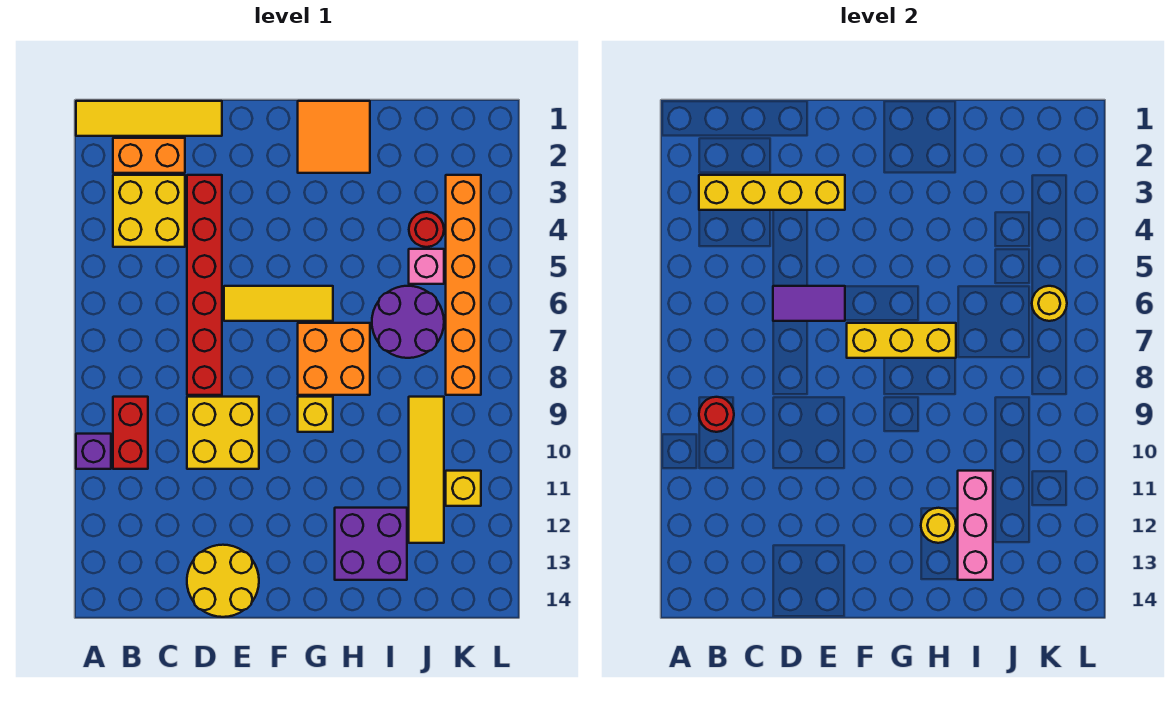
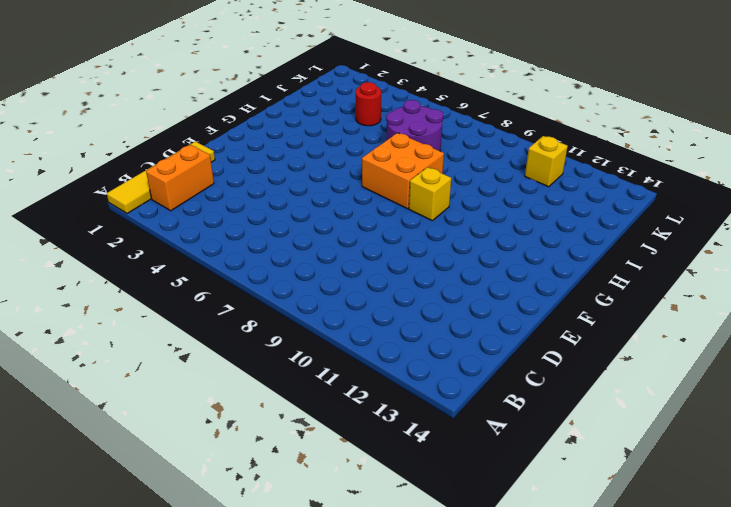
none -> purple 1x1 brick [76,434,111,469]
none -> yellow 2x2 brick [113,175,185,247]
none -> red 1x2 brick [113,397,148,469]

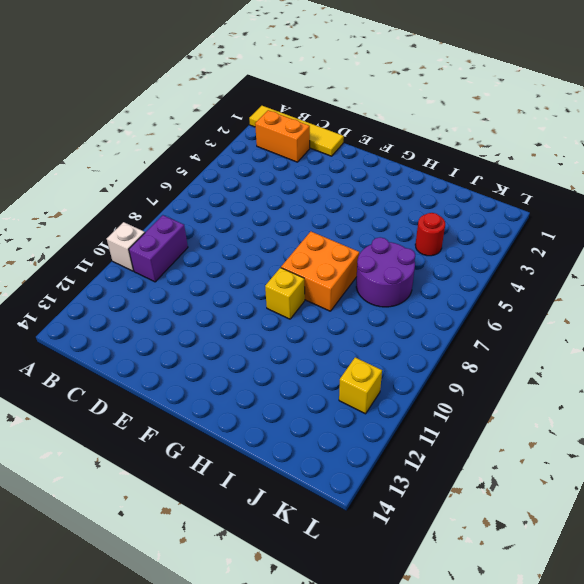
white 1x1 brick [107,222,145,271] -> purple 1x1 brick [76,434,111,469]
purple 1x2 brick [129,215,188,282] -> red 1x2 brick [113,397,148,469]
none -> yellow 2x2 brick [113,175,185,247]
none -> red 1x6 brick [187,175,222,395]
none -> yellow 2x2 brick [187,397,259,469]

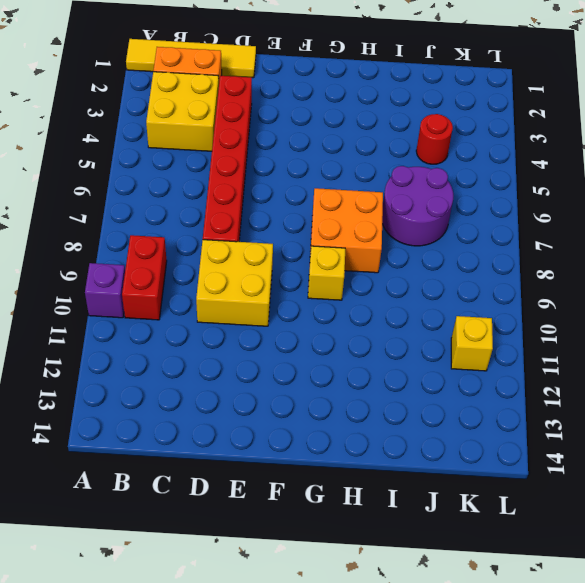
none -> yellow 2x2 round brick [187,545,259,617]
none -> yellow 1x3 tile [224,286,333,321]
none -> orange 2x2 tile [298,101,370,173]

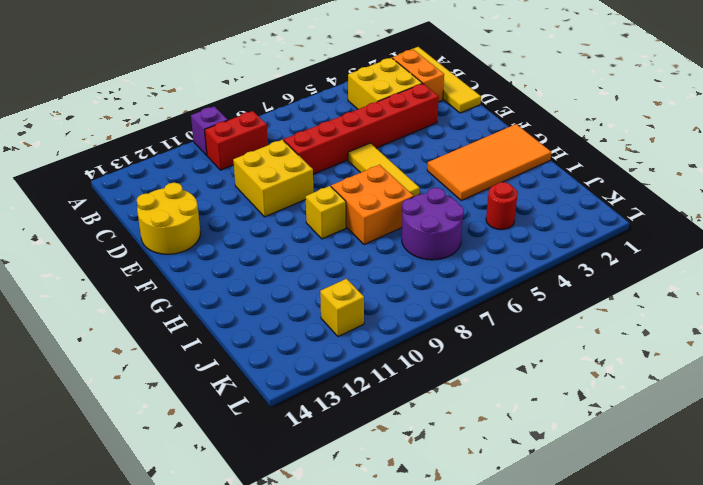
orange 2x4 tile [427,124,551,201] -> orange 2x2 tile [298,101,370,173]
none -> purple 2x2 brick [335,508,407,580]
none -> pink 1x1 brick [409,249,444,284]
none -> yellow 1x4 tile [409,397,444,543]

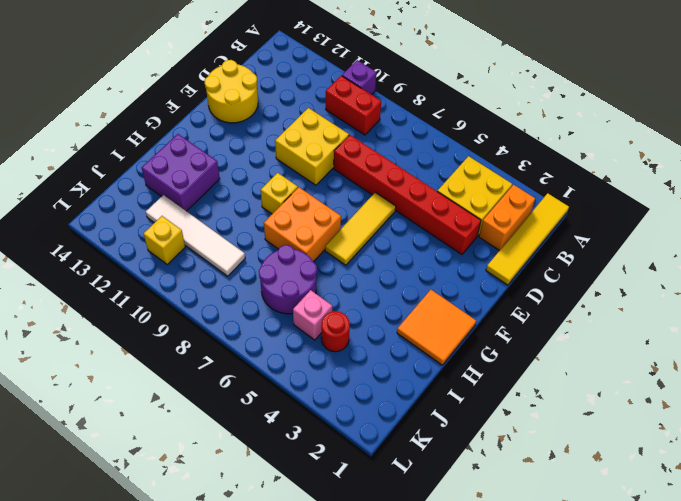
white 1x4 tile [146,195,245,276] -> yellow 1x4 tile [409,397,444,543]
none -> orange 1x6 brick [446,175,481,395]
none -> yellow 1x4 brick [699,175,845,210]
none -> red 1x1 round brick [699,397,734,432]

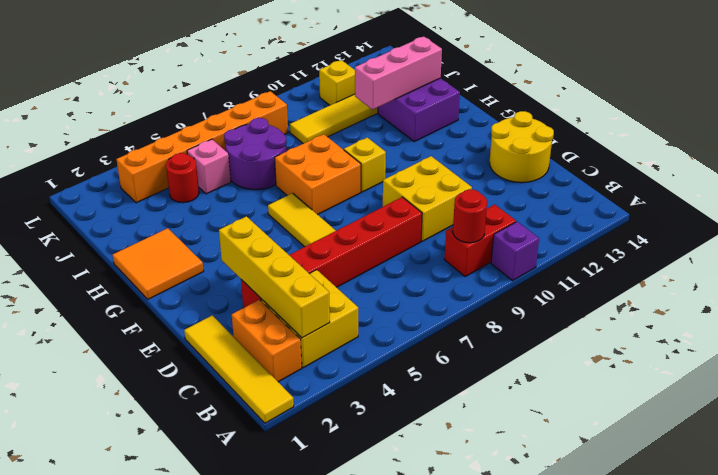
none -> purple 1x2 tile [773,286,845,321]
none -> yellow 1x3 brick [847,323,956,358]
none -> yellow 1x1 round brick [921,508,956,543]

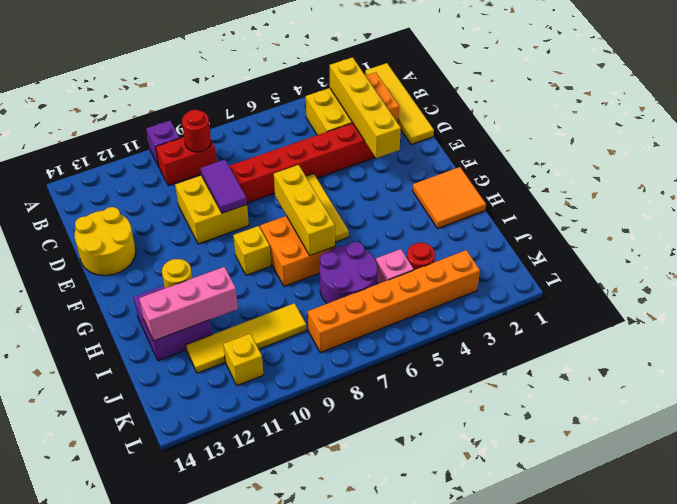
purple 1x2 tile [200,160,247,213] -> purple 1x2 tile moved to [773,286,845,321]
none -> yellow 1x1 round brick [1032,286,1067,321]

